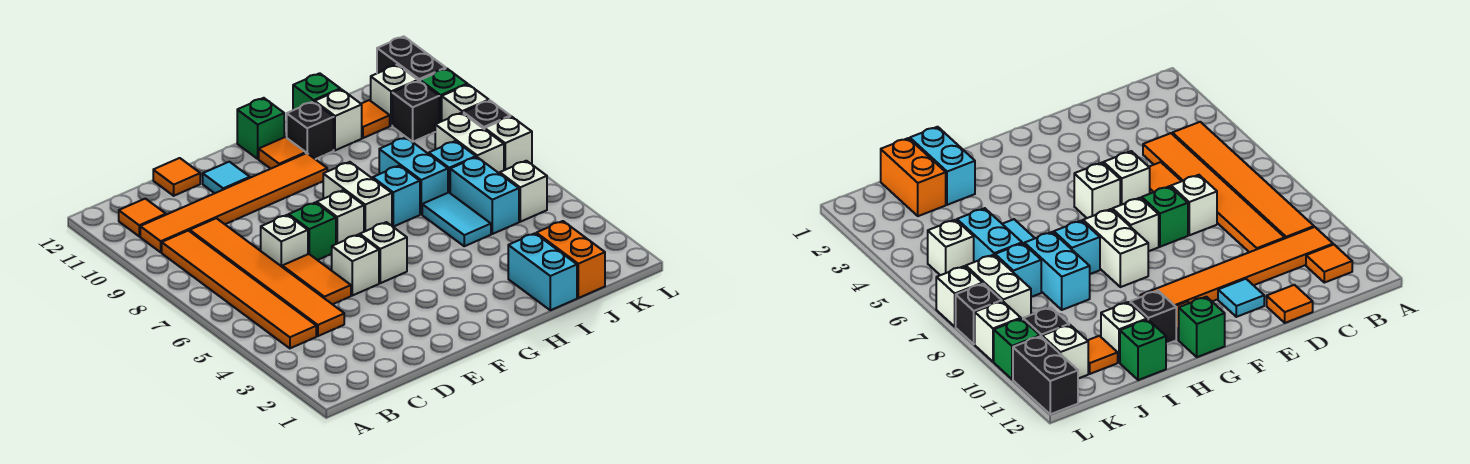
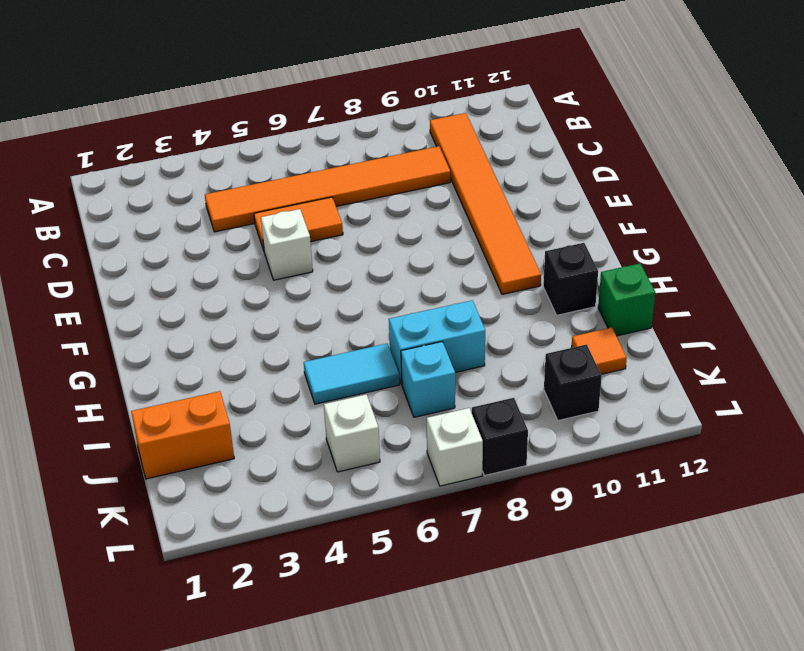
none -> orange 1x6 tile [162,231,316,348]
none -> orange 1x1 tile [119,199,166,236]
none -> white 1x1 brick [261,215,308,267]
none -> orange 1x1 tile [153,158,200,196]

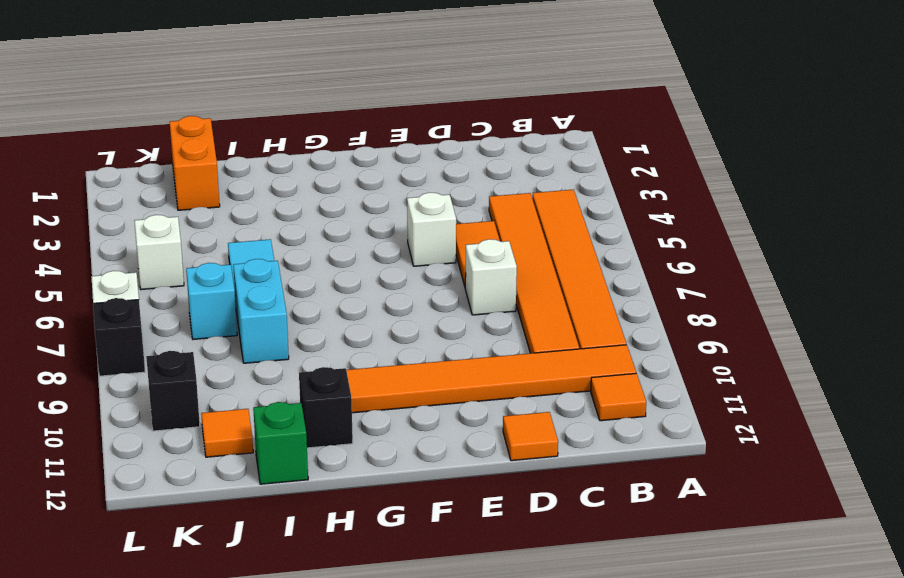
none -> green 1x1 brick [289,202,336,260]
none -> cyan 1x1 tile [203,162,250,193]
none -> white 1x1 brick [360,222,407,283]
none -> white 1x1 brick [317,190,364,244]

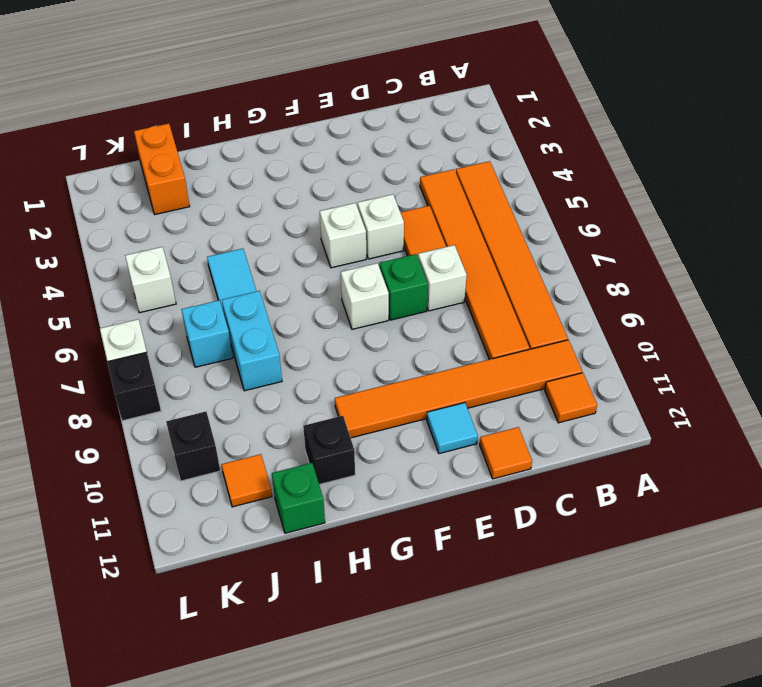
none -> white 1x2 brick [323,162,392,232]
none -> orange 1x1 tile [259,137,306,169]
none -> green 1x1 brick [237,98,284,159]
none -> cyan 1x1 brick [373,166,420,227]

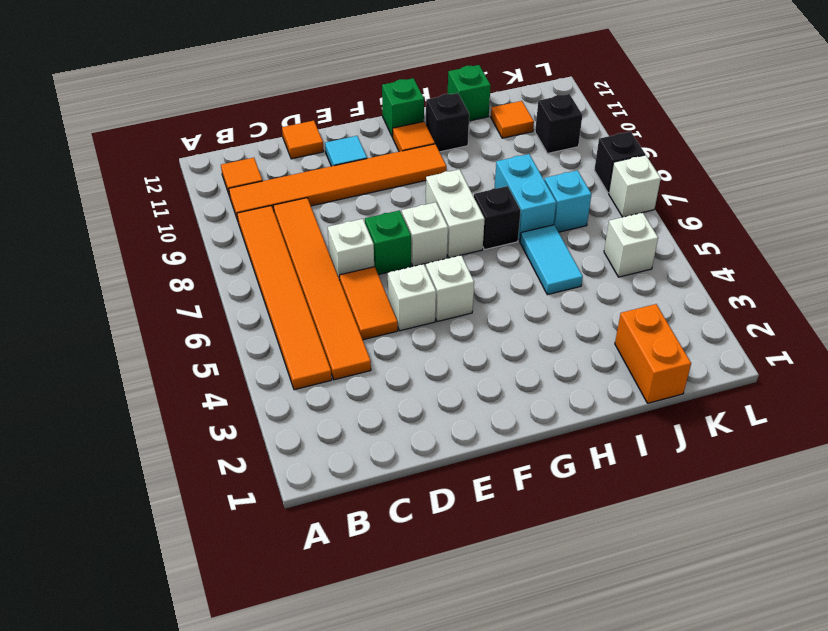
black 1x1 brick [474,186,521,250] -> cyan 1x1 brick [373,166,420,227]
none -> cyan 1x2 brick [508,233,577,310]
none -> white 1x1 brick [315,89,362,150]
none -> cyan 1x2 brick [450,157,519,234]
none -> white 1x2 brick [435,113,504,174]

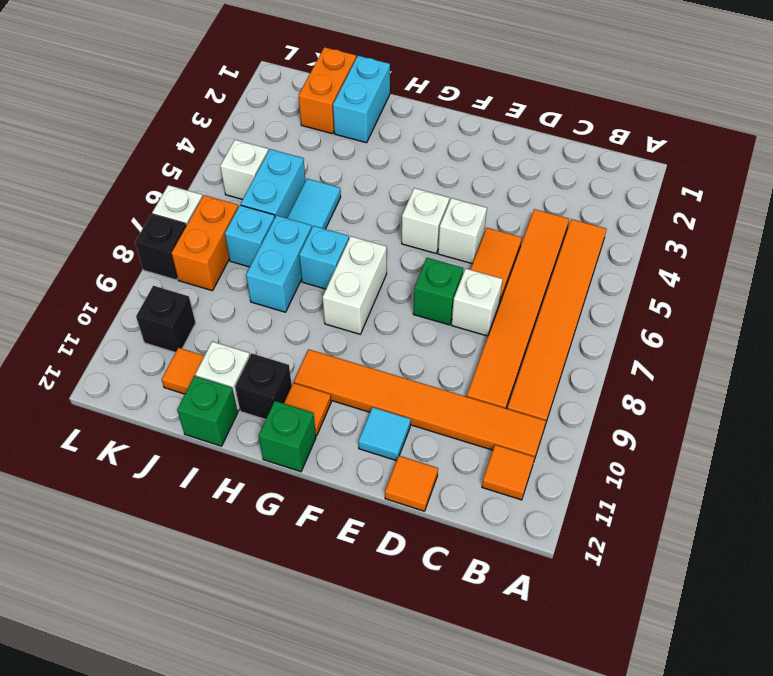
orange 1x2 brick [172,195,238,291] -> white 1x2 brick [435,113,504,174]
none -> white 1x1 brick [317,190,364,244]
none -> white 1x1 brick [371,65,418,126]
none -> white 1x1 brick [442,84,489,121]
none -> green 1x1 brick [420,68,467,122]

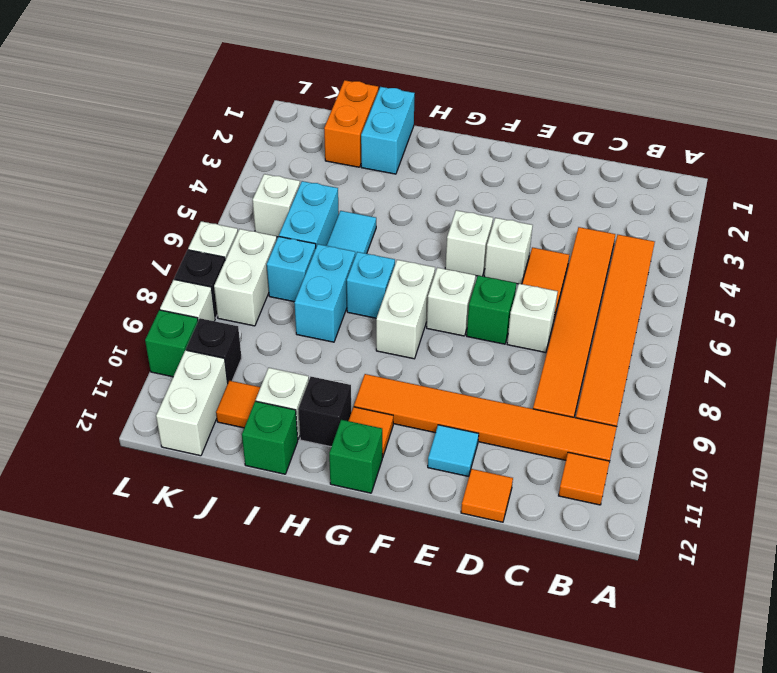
white 1x2 brick [156,350,228,456] -> white 1x1 brick [371,65,418,126]
none -> black 1x2 brick [377,36,446,81]

